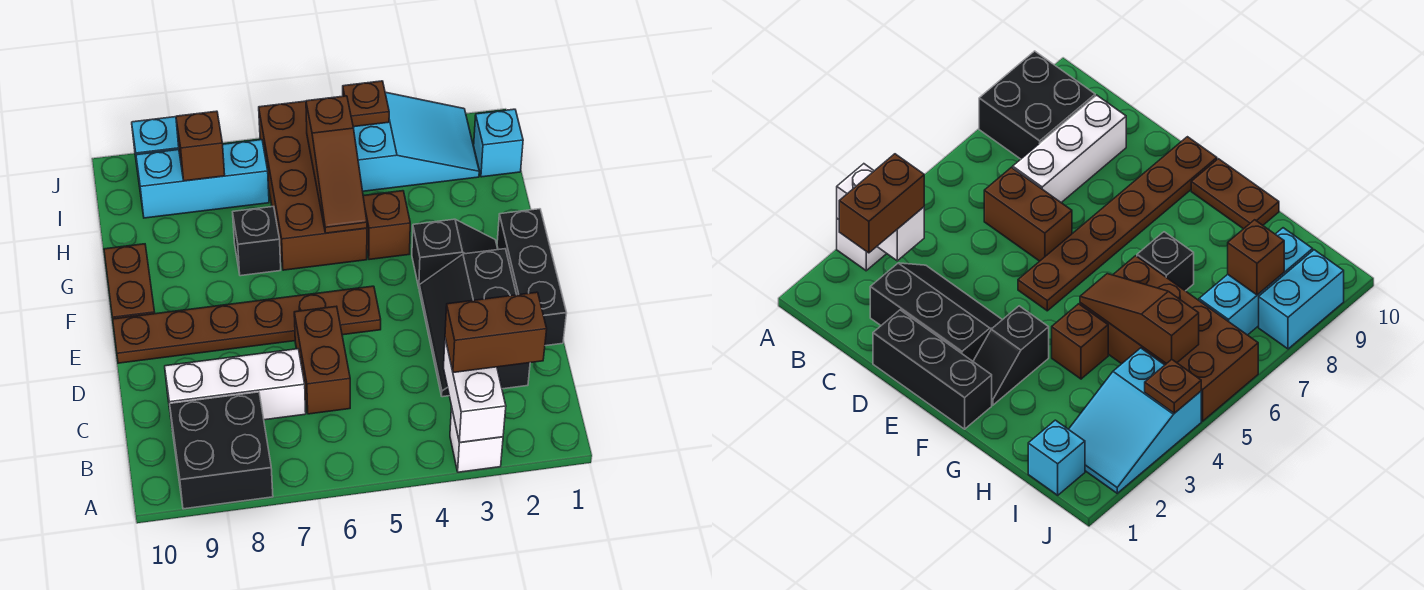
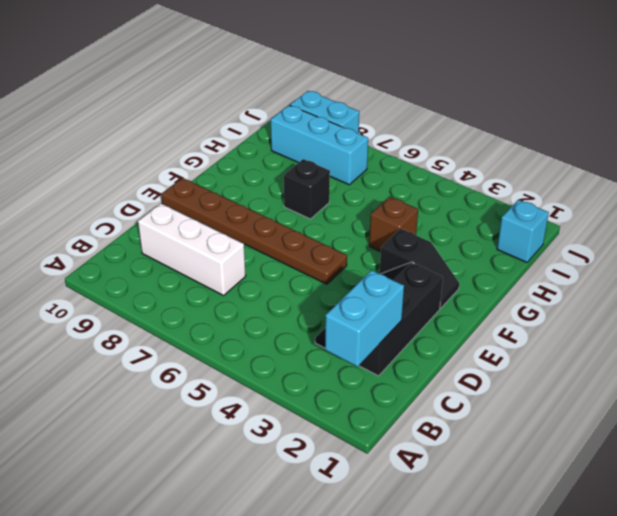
cyan 1x2 brick [325,270,404,367] -> none
none -> white 1x1 brick [450,407,503,472]
none -> black 2x2 brick [170,392,273,509]
none -> brown 1x2 brick [294,306,350,414]

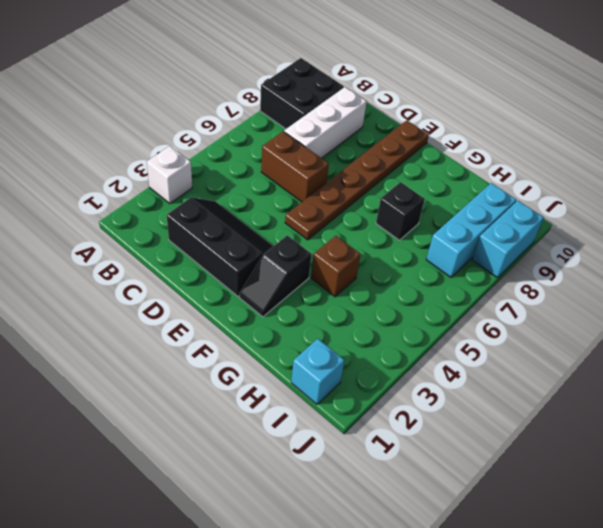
none -> black 1x3 brick [497,209,567,346]
none -> brown 1x2 plate [104,244,155,319]
none -> brown 2x4 brick [259,101,367,270]

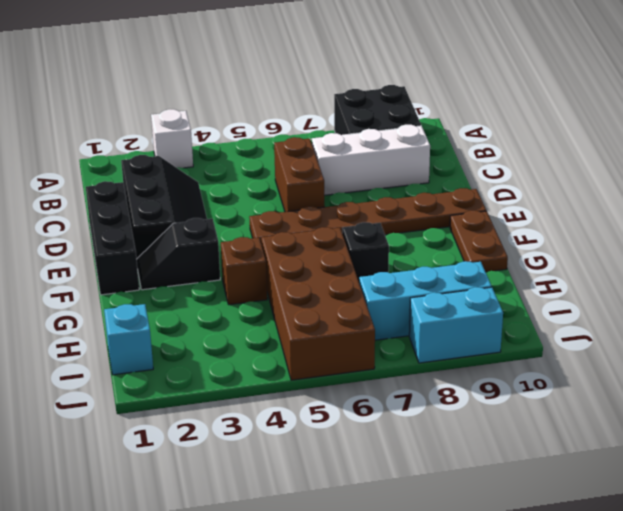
none -> cyan 2x3 slope [353,92,479,191]
none -> white 1x2 brick [444,339,506,443]
none -> brown 1x3 slope [306,96,367,233]

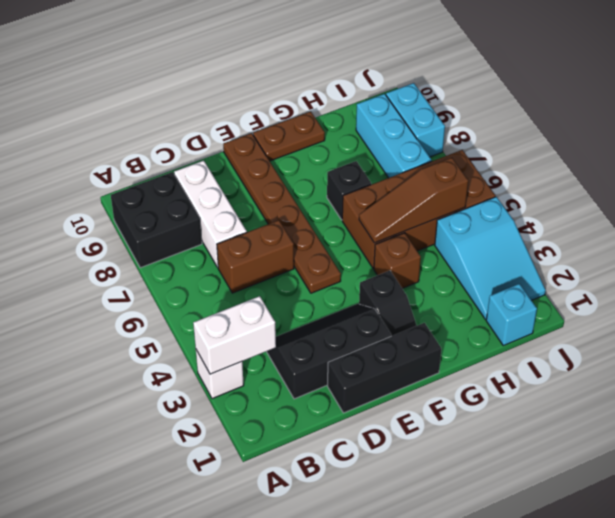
none -> brown 1x1 brick [176,111,225,181]
none -> brown 1x1 plate [343,81,389,127]
none -> brown 1x2 brick [445,292,547,373]

